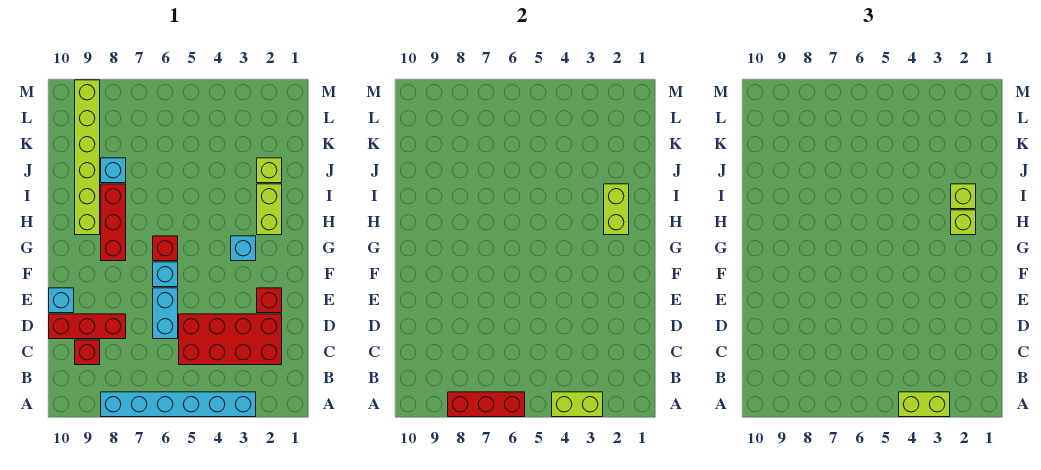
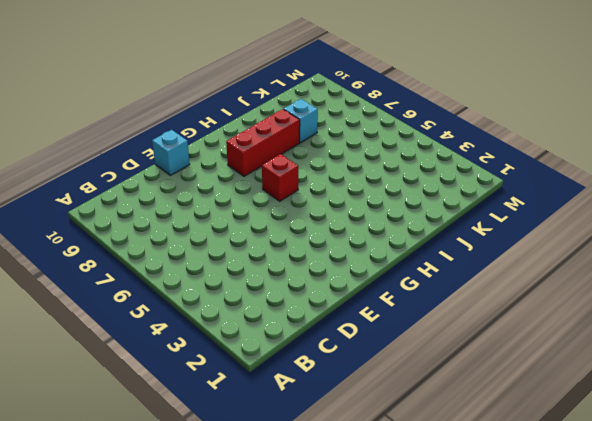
none -> cyan 1x6 brick [101,392,256,417]
none -> red 2x4 brick [179,314,282,365]
none -> red 1x1 brick [75,340,100,365]

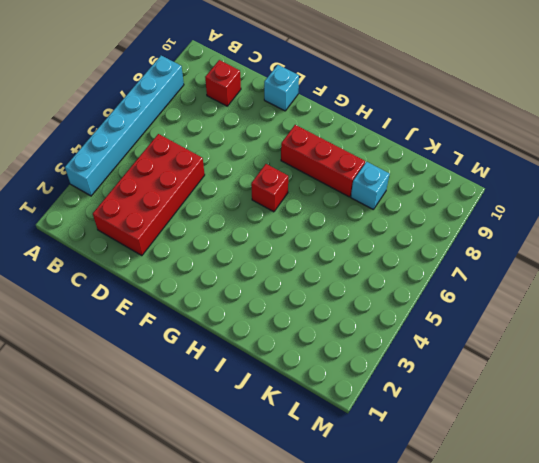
none -> cyan 1x2 brick [153,288,178,339]
none -> red 1x3 brick [49,314,126,339]
none -> red 1x1 brick [257,288,282,313]

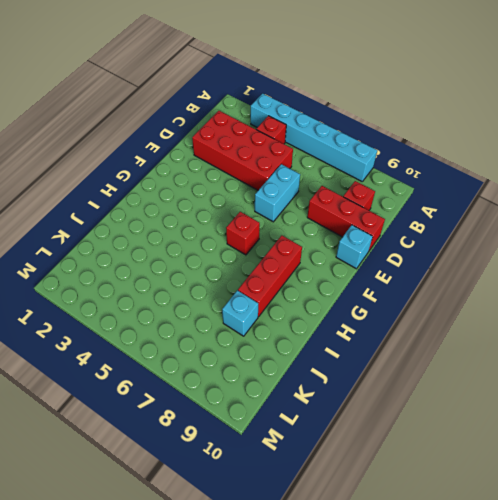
red 1x1 brick [256,116,286,144] -> red 1x1 brick moved to [257,288,282,313]
none -> cyan 1x1 brick [153,262,178,287]
none -> cyan 1x1 brick [231,236,256,261]
none -> lime 1x2 brick [257,184,282,235]

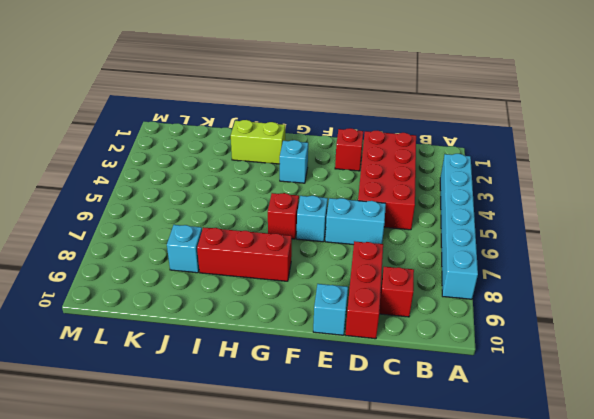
none -> lime 1x6 brick [75,80,100,235]
none -> lime 1x1 brick [257,158,282,183]
none -> lime 1x2 brick [552,392,603,417]

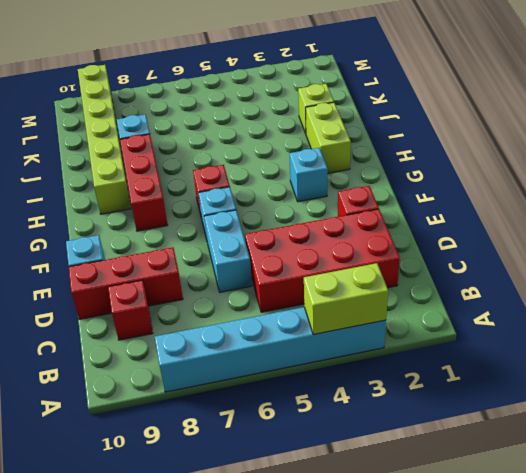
none -> red 1x3 brick [448,392,525,417]
none -> lime 1x2 brick [604,184,629,235]
none -> lime 1x2 brick [899,392,950,417]

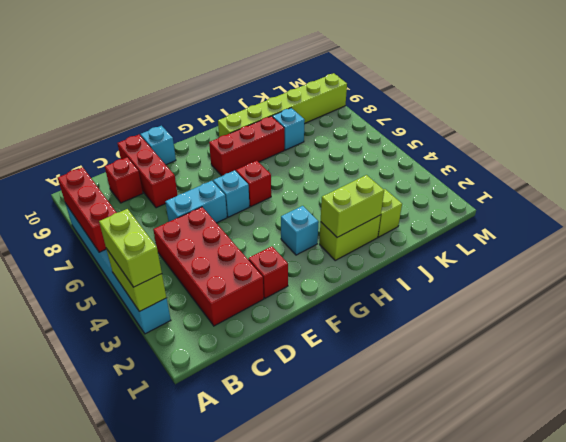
none -> lime 1x1 brick [951,210,976,235]
none -> lime 1x1 brick [951,184,976,209]

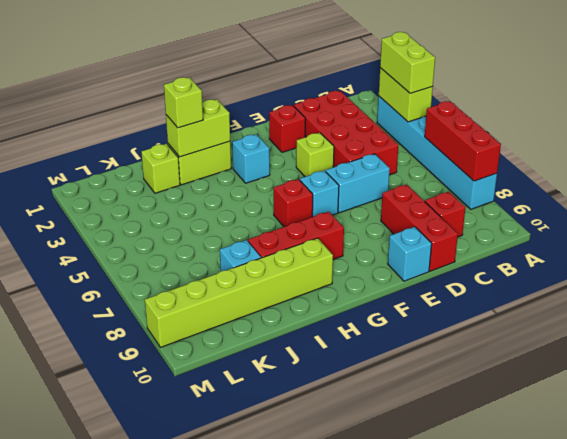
lime 1x1 brick [296,133,334,177] -> lime 1x1 brick moved to [951,210,976,235]

